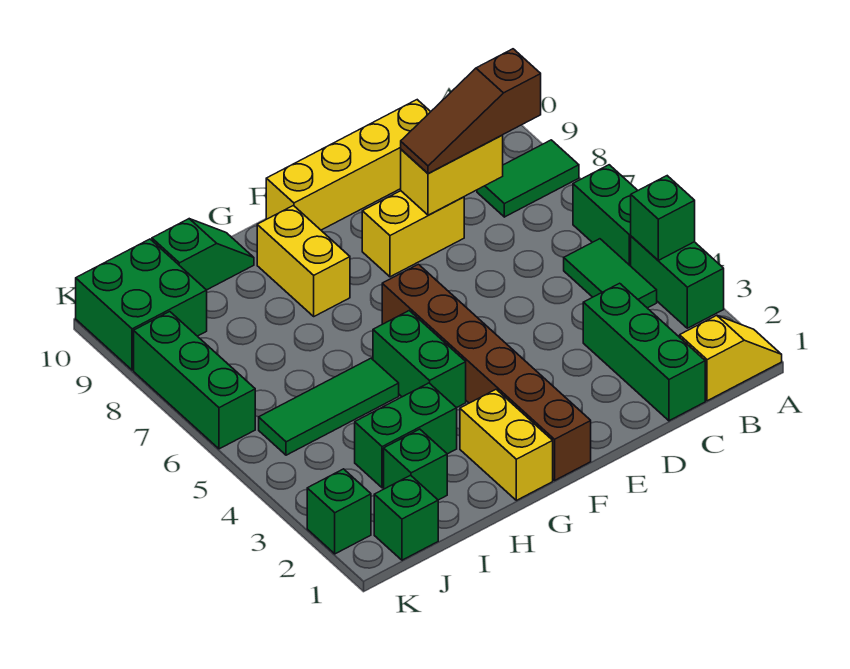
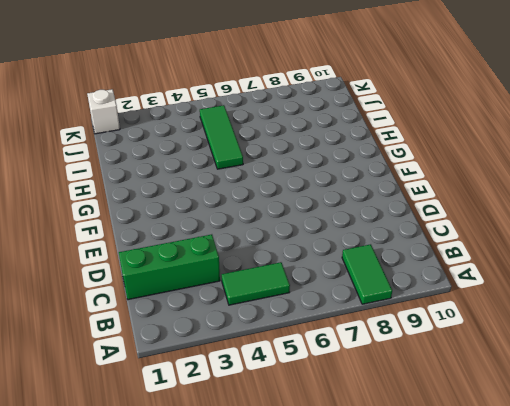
white 1x1 brick [87,89,120,134] -> none
none -> yellow 1x2 slope [680,315,782,401]
none -> green 1x2 brick [631,236,724,328]
none -> green 1x2 brick [573,165,638,266]

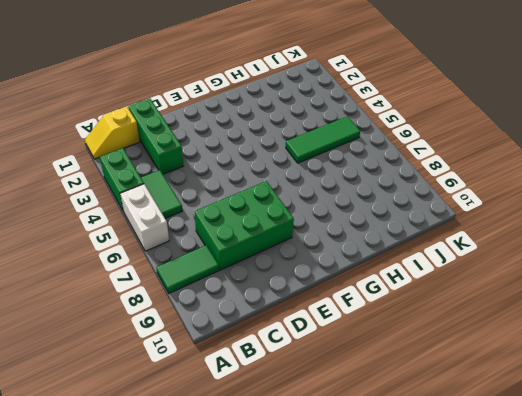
white 1x2 brick [120,184,169,251] -> green 1x2 brick [573,165,638,266]
green 2x3 brick [194,181,294,270] -> yellow 1x2 brick [362,191,464,277]
none -> yellow 1x4 brick [266,100,430,230]
none -> brown 1x6 brick [382,264,591,480]
none -> yellow 1x2 brick [460,389,553,500]

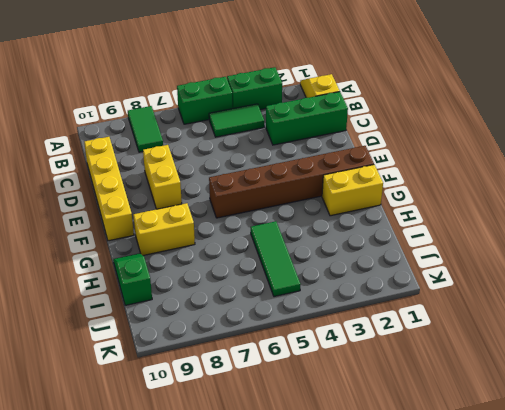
none -> green 1x2 brick [373,311,466,408]
none -> green 1x2 brick [355,383,457,488]
none -> green 1x1 brick [384,429,447,500]

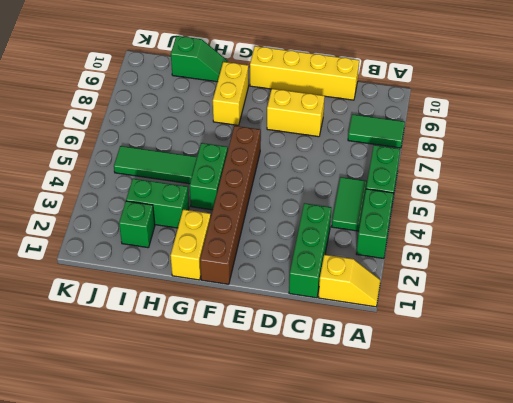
none -> green 1x1 brick [374,475,438,560]
none -> green 2x2 brick [76,239,207,370]
none -> green 1x1 brick [307,469,371,554]

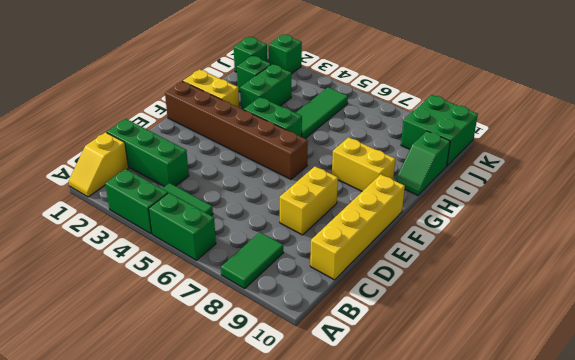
none -> green 1x3 brick [134,312,255,449]
none -> green 1x1 brick [631,176,695,260]
none -> yellow 1x2 brick [401,135,503,215]

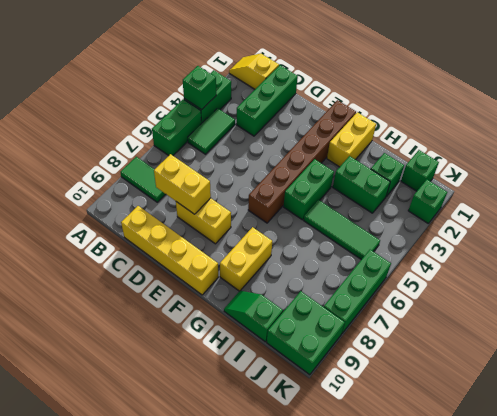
none -> brown 1x3 slope [401,49,541,174]

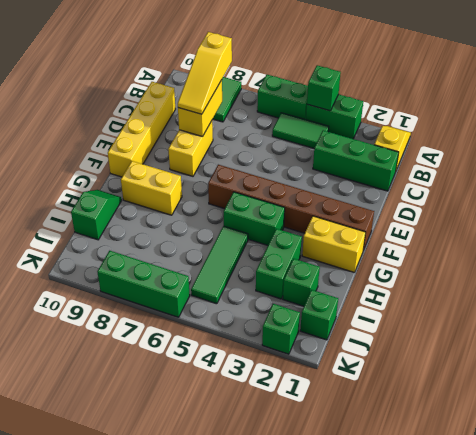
yellow 1x3 slope [178,32,232,114] -> brown 1x3 slope [401,49,541,174]
none -> green 2x2 brick [76,239,207,370]

